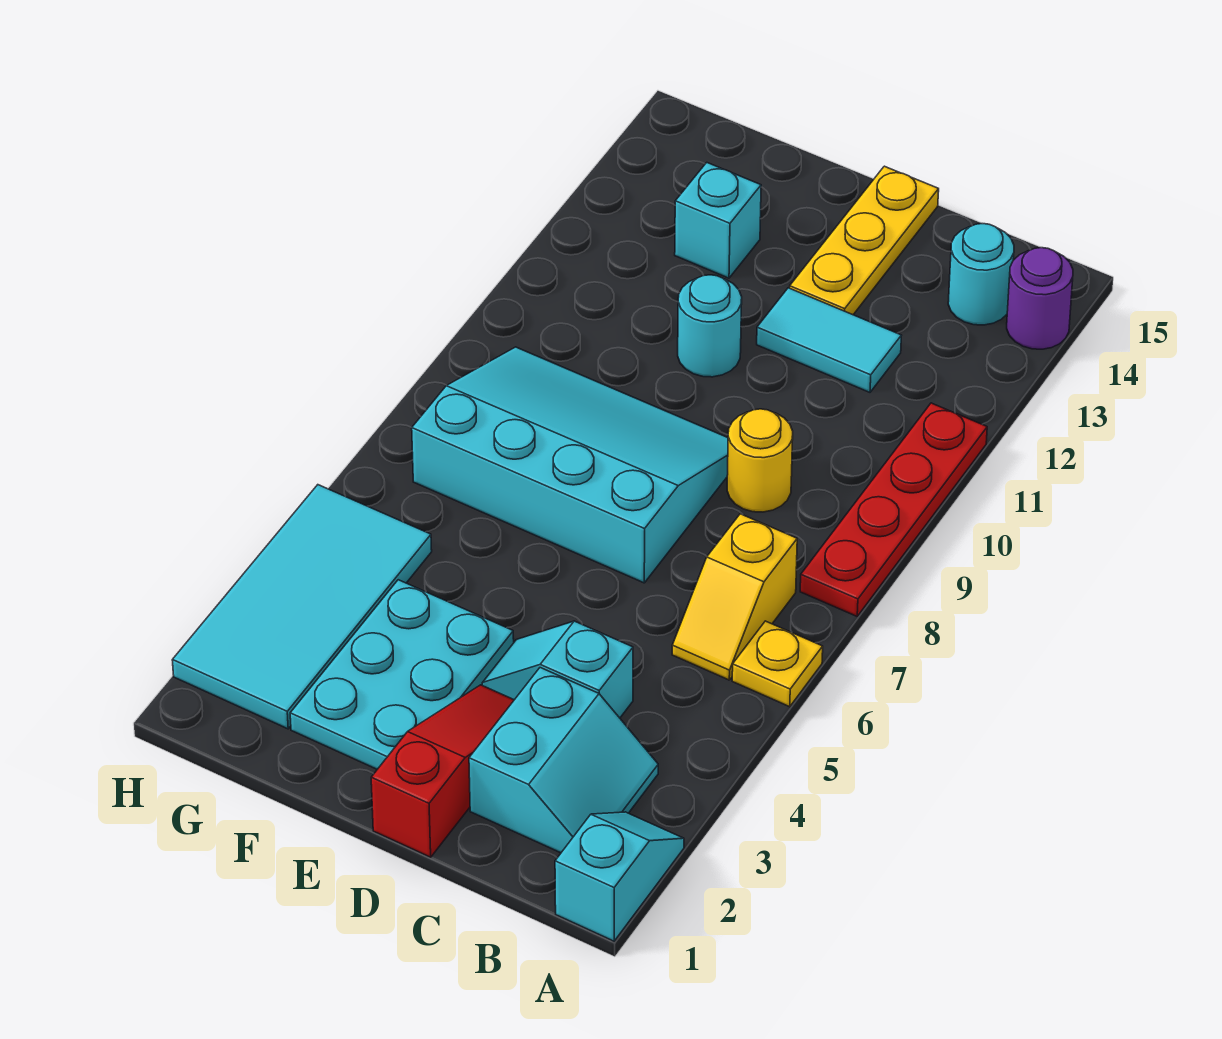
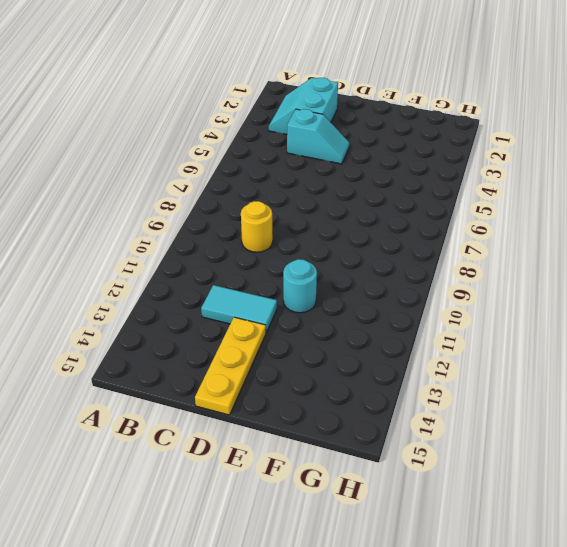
none -> cyan 1x2 slope [555,812,684,941]
none -> yellow 1x1 plate [732,621,823,707]
none -> red 1x4 plate [800,403,987,616]

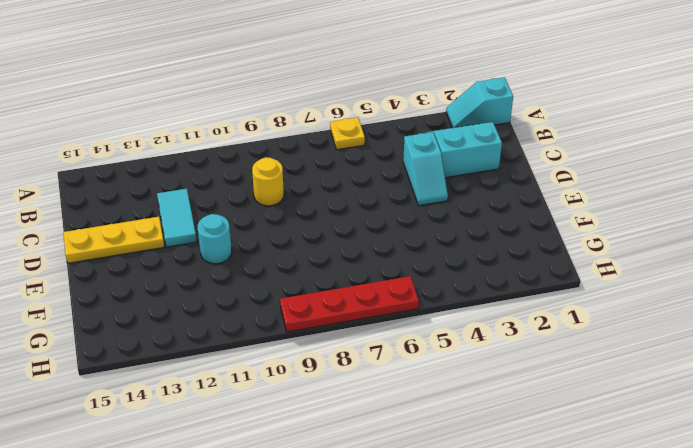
red 1x4 plate [280,276,419,332] -> red 1x4 plate moved to [800,403,987,616]
none -> purple 1x1 round brick [1007,248,1073,349]
none -> yellow 1x2 slope [672,514,797,680]
none -> cyan 1x1 round brick [948,223,1014,325]

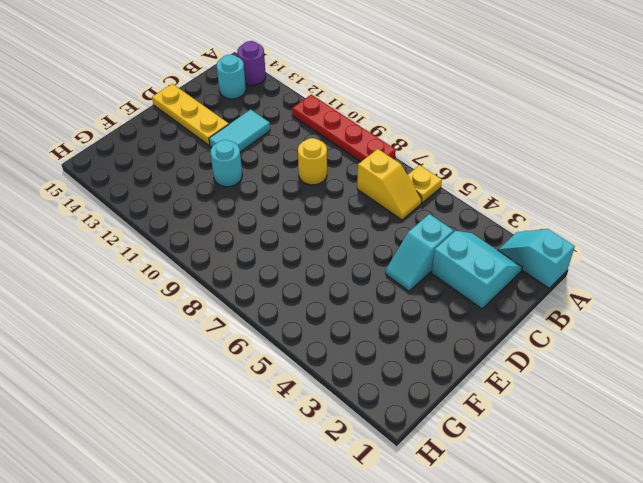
none -> red 1x3 slope [371,685,514,857]
none -> cyan 3x4 slope [412,347,728,583]
none -> cyan 2x3 plate [290,580,514,769]

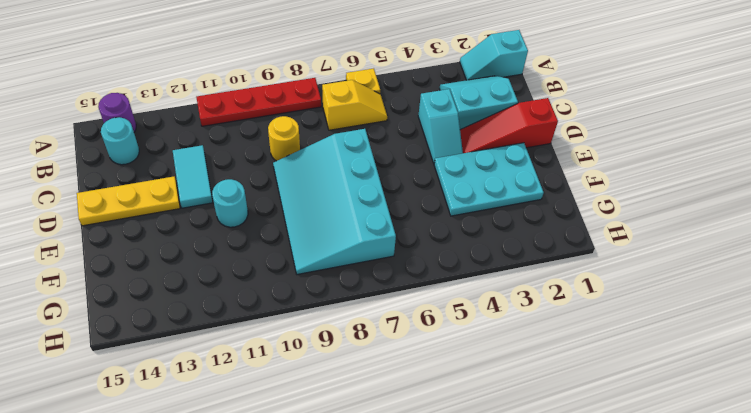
none -> cyan 1x1 brick [675,163,761,278]
none -> cyan 2x4 tile [172,485,432,729]

